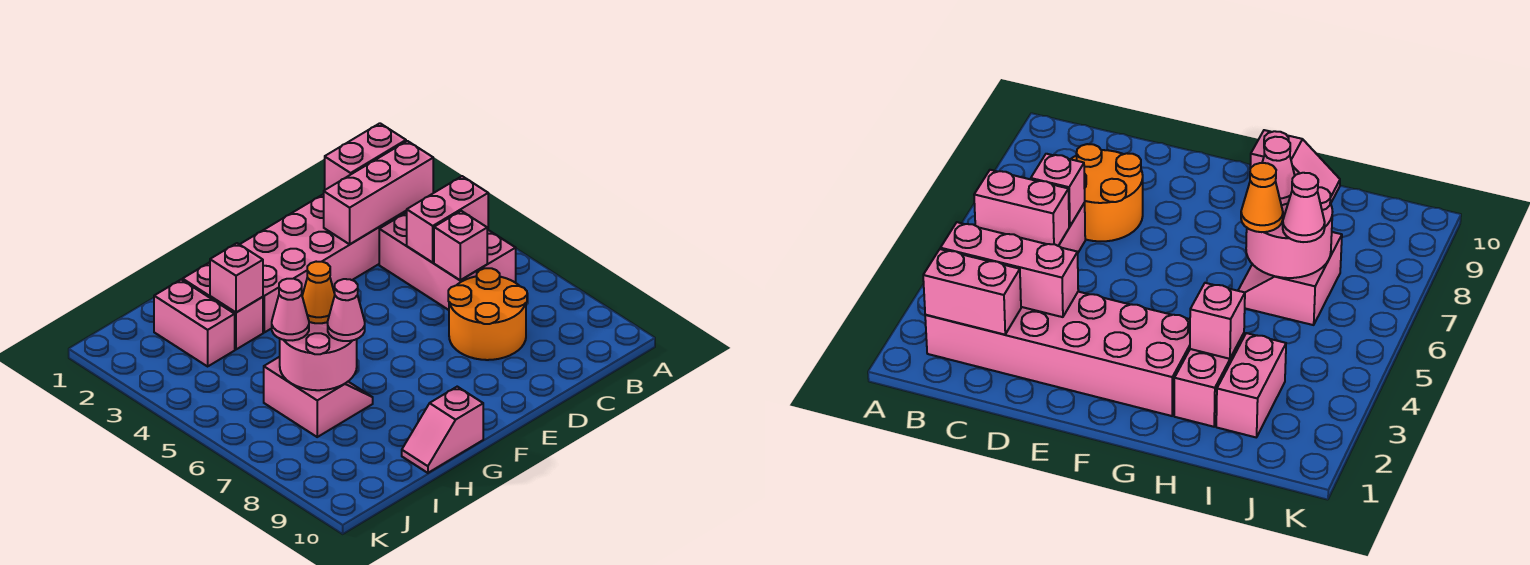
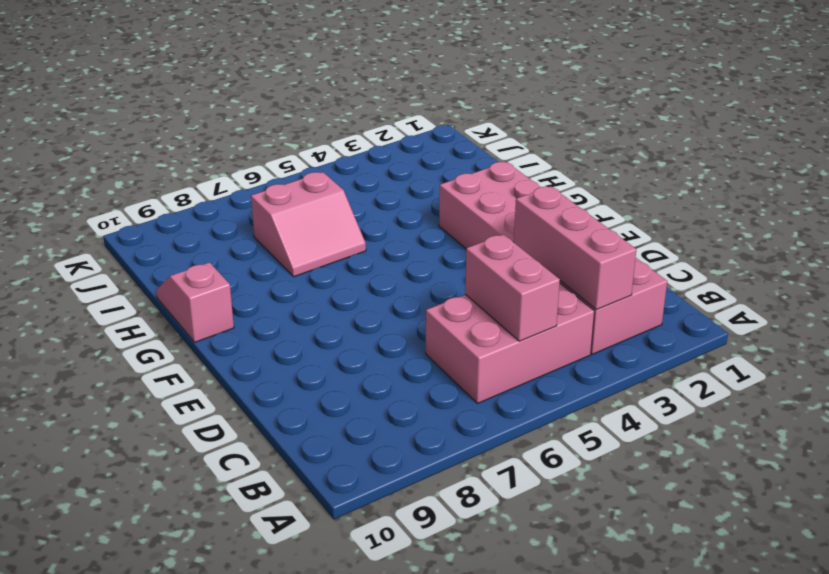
none -> orange 2x2 round brick [448,268,527,360]
none -> pink 1x2 brick [183,263,263,349]
none -> pink 1x2 brick [154,280,235,366]

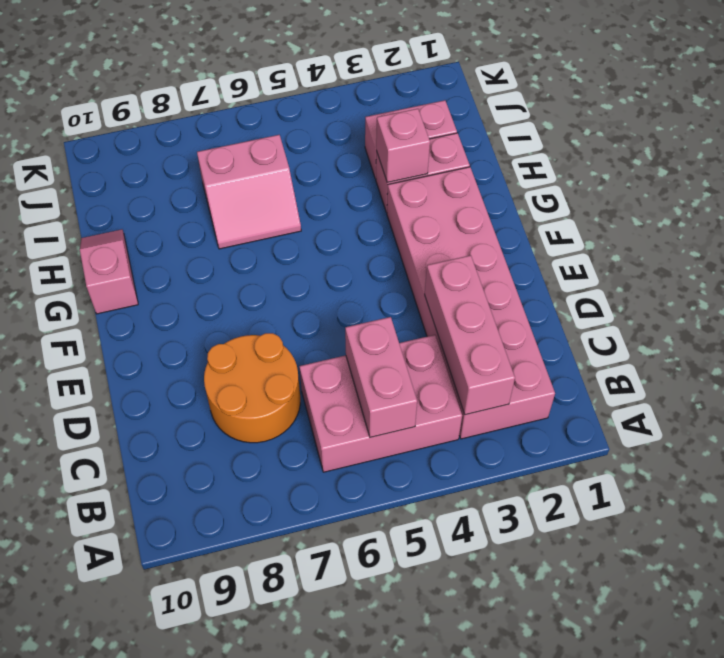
none -> pink 1x2 brick [325,123,406,190]
none -> pink 1x1 brick [434,211,487,280]
none -> pink 2x2 round brick [280,322,357,390]

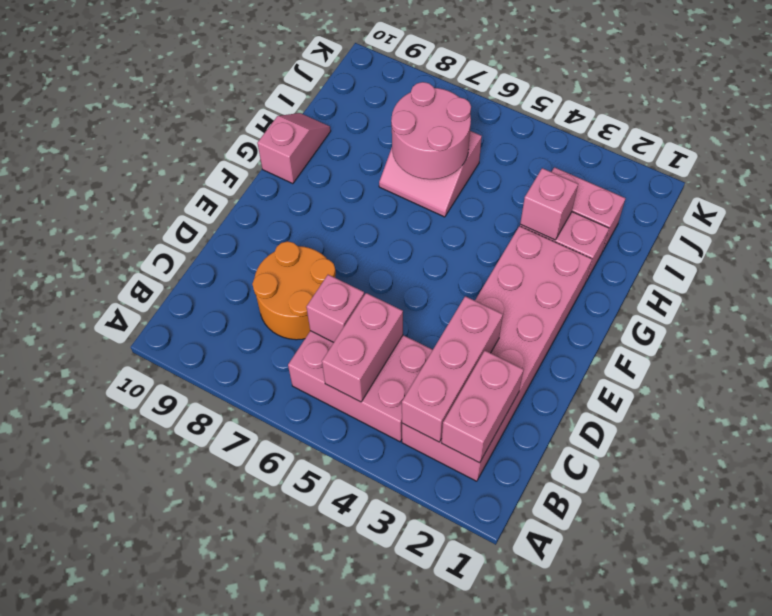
none -> orange 1x1 cone [302,262,335,323]
none -> pink 1x1 cone [328,279,365,341]
none -> pink 1x1 cone [272,279,309,340]

